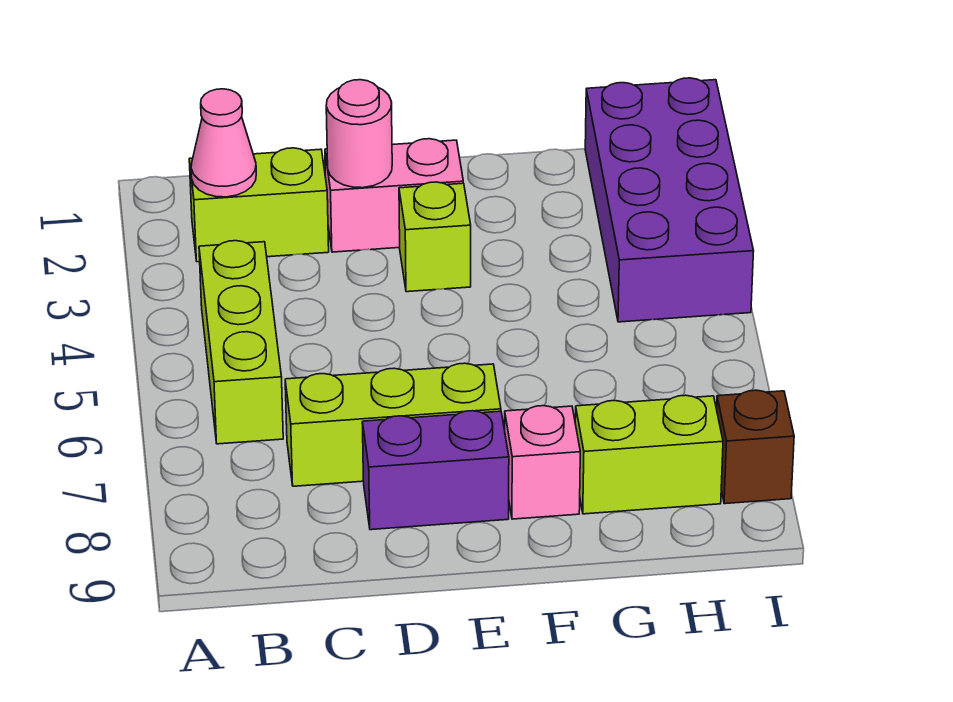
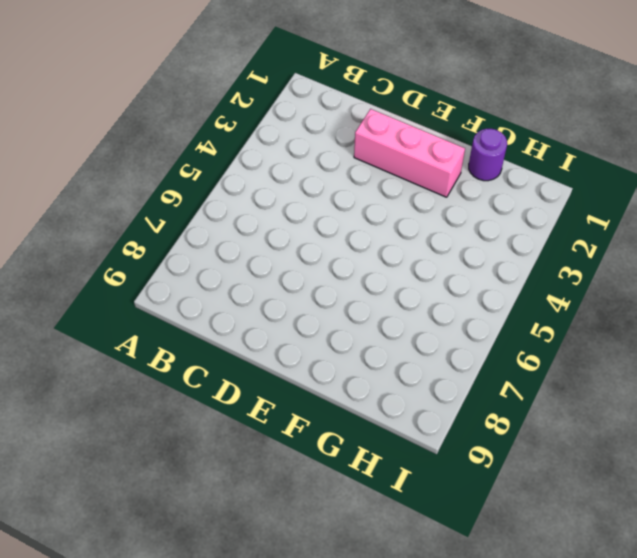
pink 1x3 brick [354,109,465,197] -> pink 1x2 brick [325,139,463,252]
purple 1x1 round brick [469,129,507,181] -> none
none -> lime 1x2 brick [189,148,329,262]
none -> lime 1x3 brick [199,241,283,444]
none -> lime 1x3 brick [285,363,501,486]

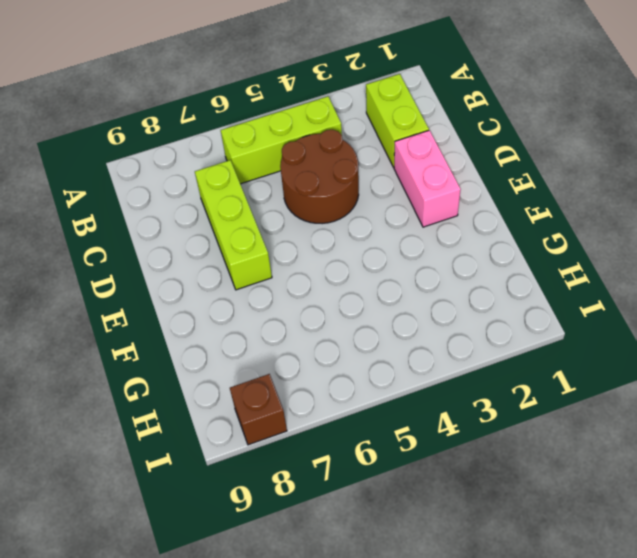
brown 2x2 round brick [280,130,359,224] -> none
none -> purple 1x2 brick [362,411,509,530]
none -> lime 1x1 brick [399,182,471,292]
none -> pink 1x1 brick [505,406,580,519]

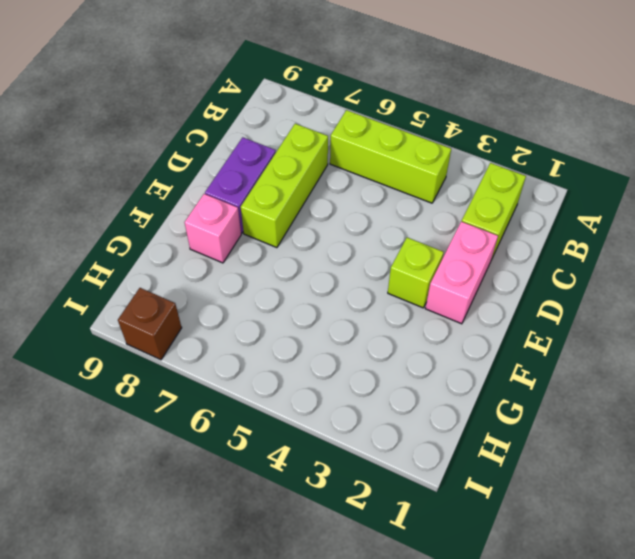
none -> lime 1x2 brick [575,395,723,514]
none -> purple 2x4 brick [585,78,754,322]
none -> pink 1x1 cone [191,89,256,197]

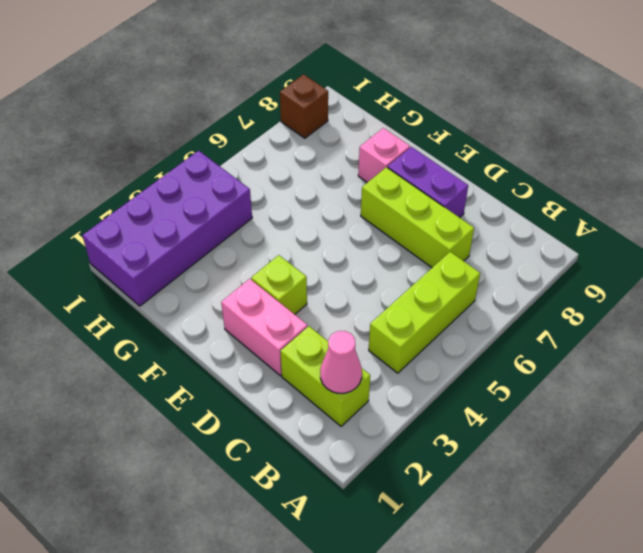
none -> lime 1x2 brick [575,395,723,514]
none -> pink 1x1 round brick [326,80,392,188]

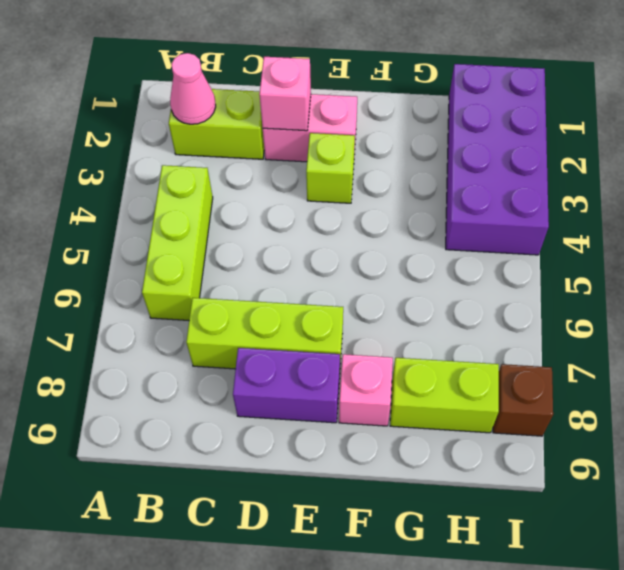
pink 1x1 brick [259,57,311,131] -> pink 1x1 round brick [326,80,392,188]

